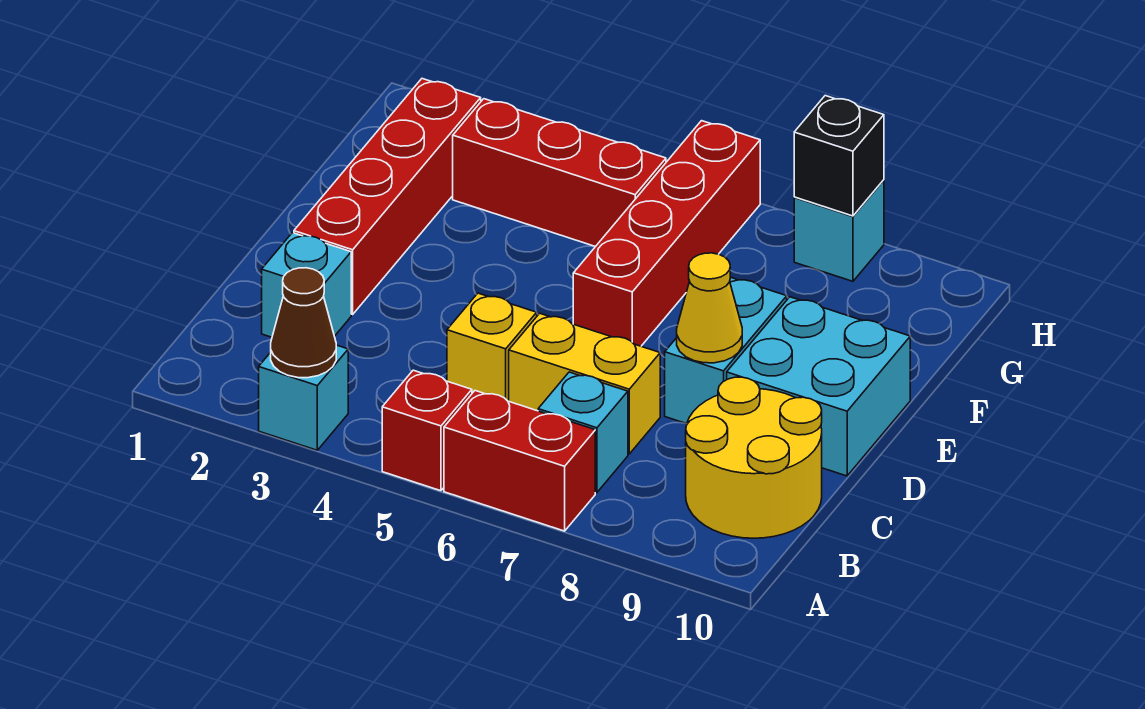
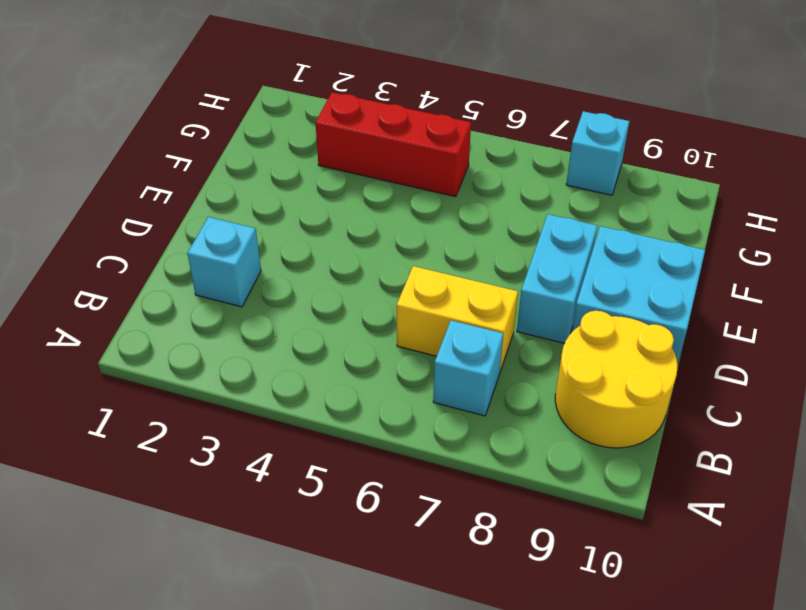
none -> cyan 1x1 brick [259,345,348,450]
none -> red 1x1 brick [382,370,472,491]
none -> red 1x2 brick [444,391,595,531]

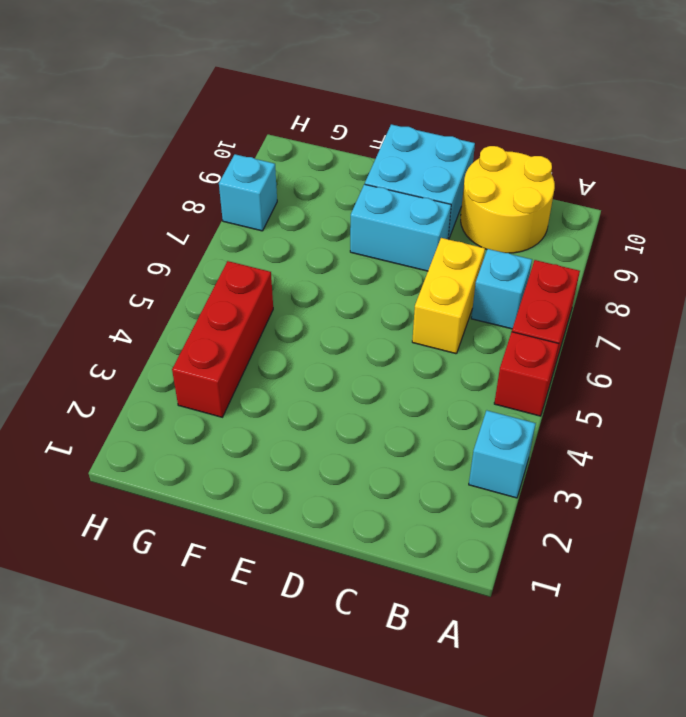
none -> cyan 1x1 brick [262,233,351,337]
none -> yellow 1x1 brick [447,293,537,401]
none -> red 1x4 brick [294,79,481,314]

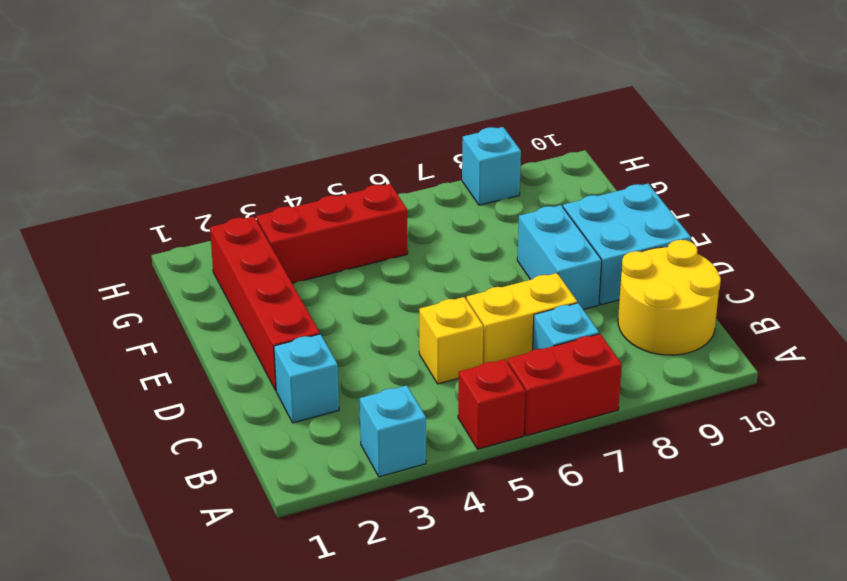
none -> red 1x4 brick [573,121,760,346]
none -> brown 1x1 cone [271,268,336,378]
none -> yellow 1x1 cone [677,253,742,363]

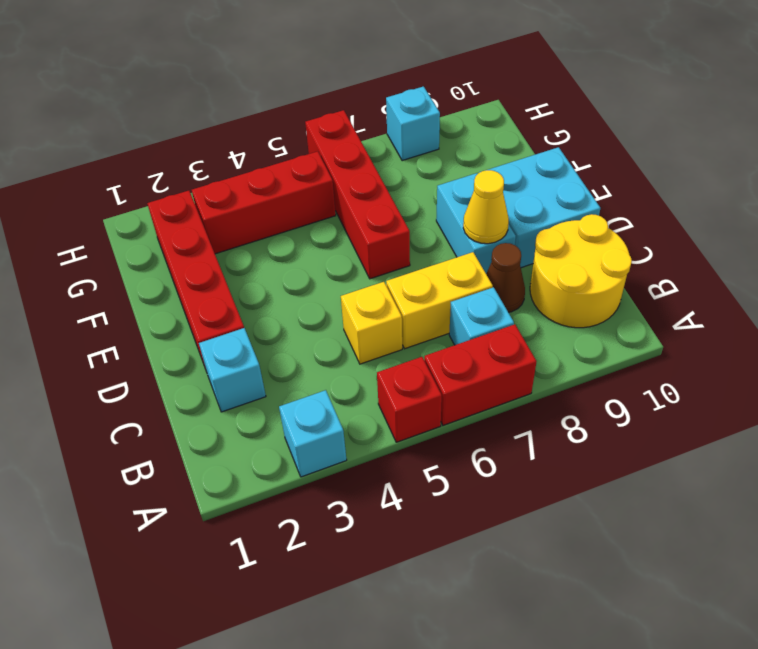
brown 1x1 cone [486,243,525,312] -> brown 1x1 cone moved to [271,268,336,378]
none -> black 1x1 brick [794,96,884,216]

